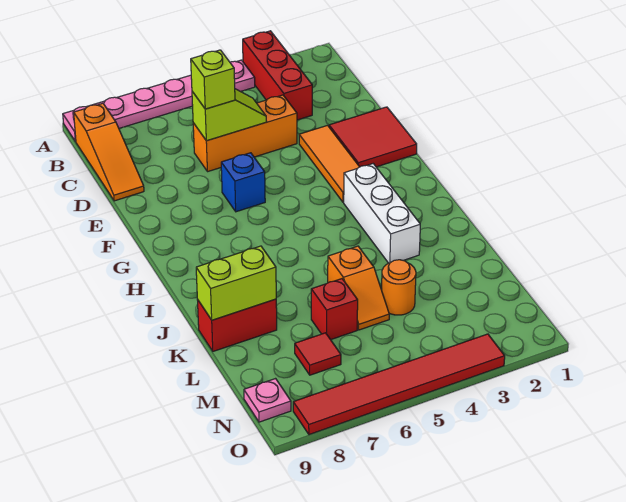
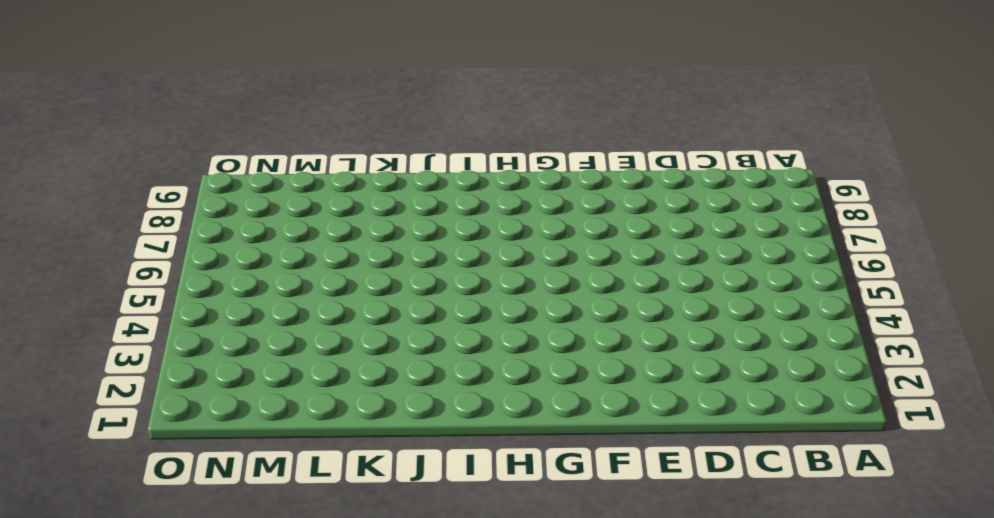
none -> red 1x3 brick [243,31,312,120]
none -> pink 1x6 plate [63,60,255,142]
none -> orange 1x3 slope [74,103,144,201]

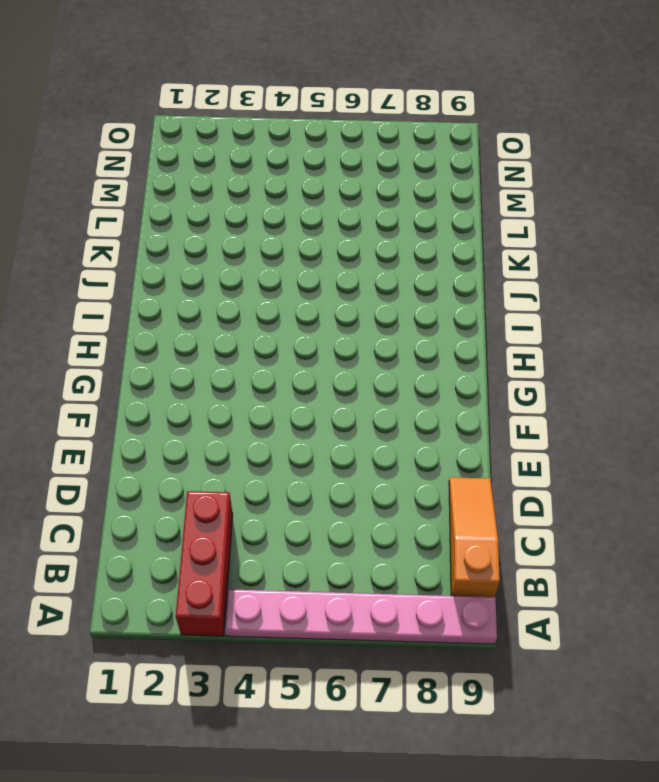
none -> orange 1x3 brick [193,95,297,172]
none -> red 2x2 tile [329,107,417,167]
none -> orange 1x3 tile [299,125,359,202]

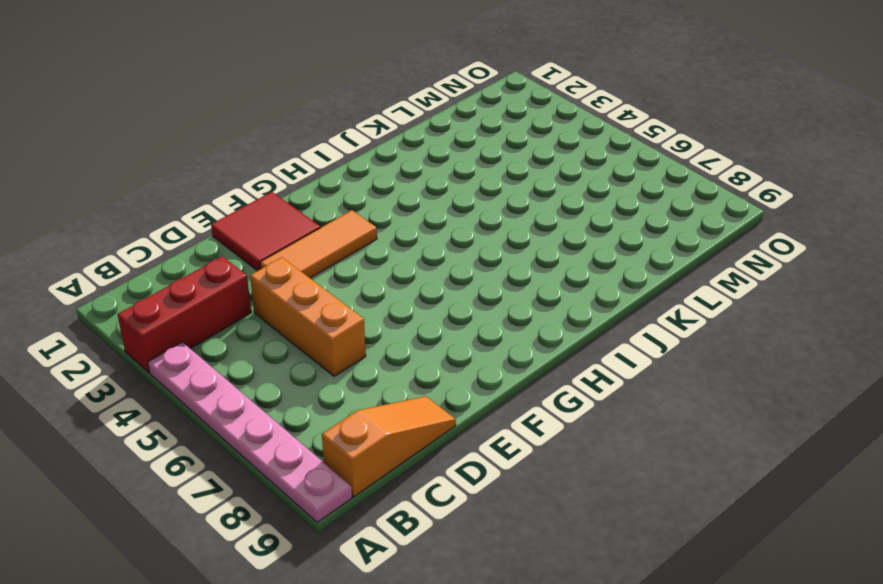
none -> blue 1x1 brick [221,153,265,212]
none -> white 1x3 brick [344,164,420,263]
none -> orange 1x2 slope [328,246,389,330]

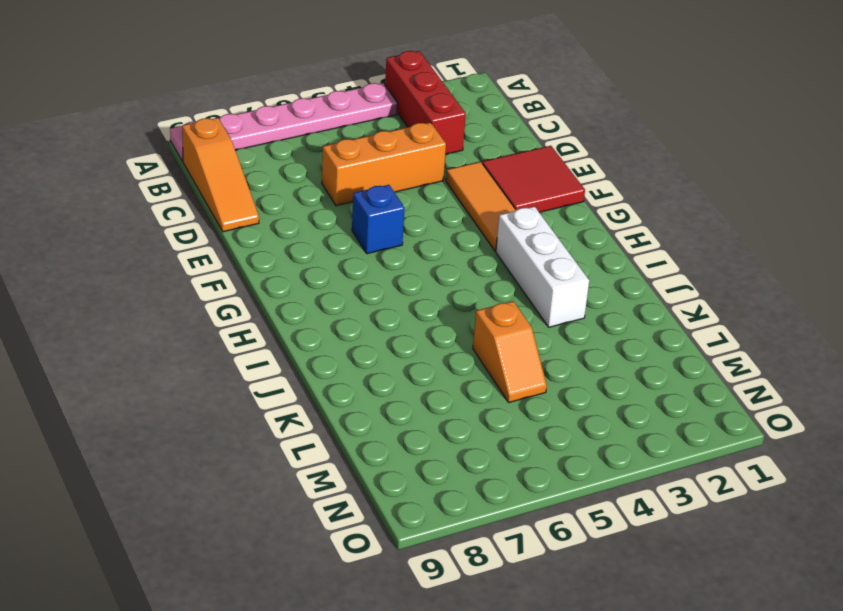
none -> red 1x2 brick [197,299,277,351]
none -> orange 1x1 round brick [382,260,416,315]
none -> red 1x1 brick [311,279,358,340]

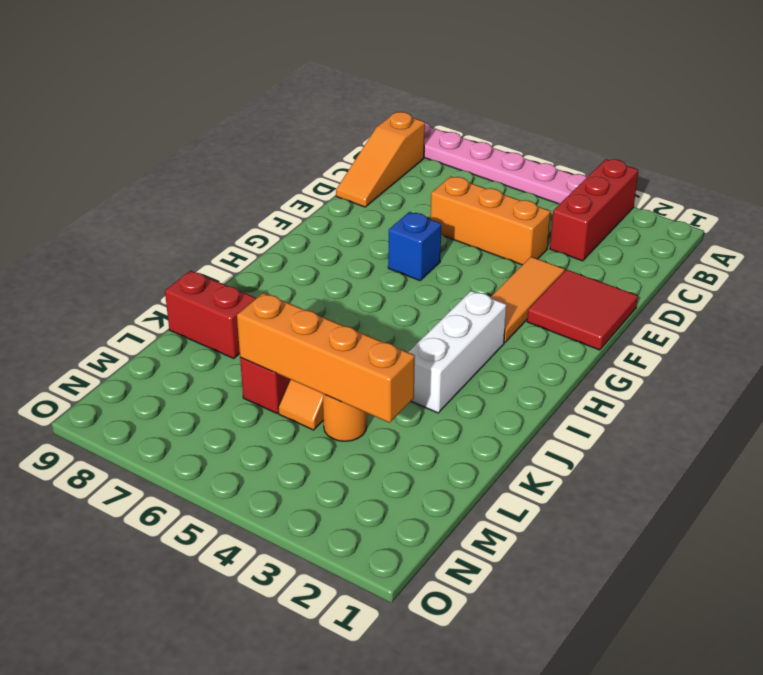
orange 1x4 brick [237,293,415,423] -> none
none -> red 1x1 tile [295,333,341,375]
none -> pink 1x1 plate [244,379,291,422]
none -> red 1x6 tile [293,334,505,435]

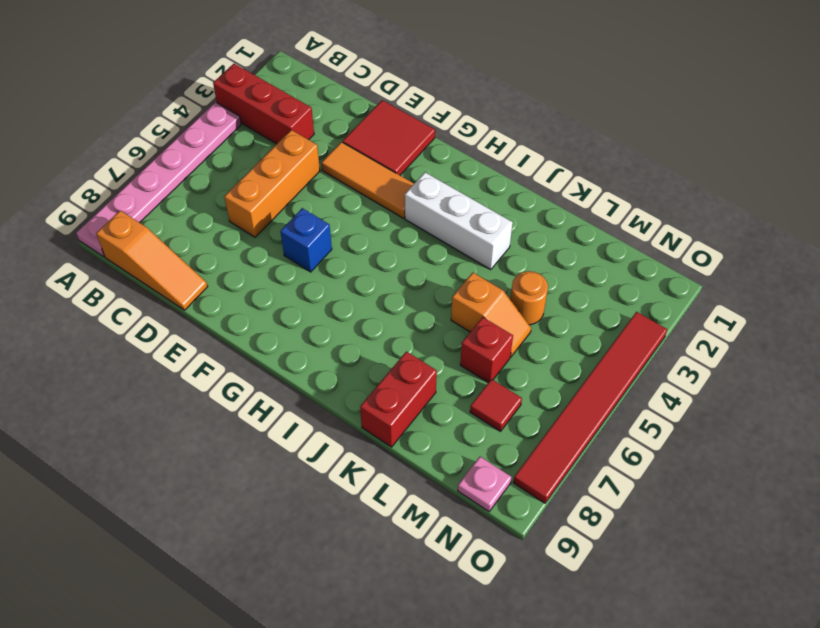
none -> lime 1x2 slope [192,89,267,141]
none -> lime 1x2 brick [196,246,276,320]
none -> lime 1x1 brick [191,50,235,109]

